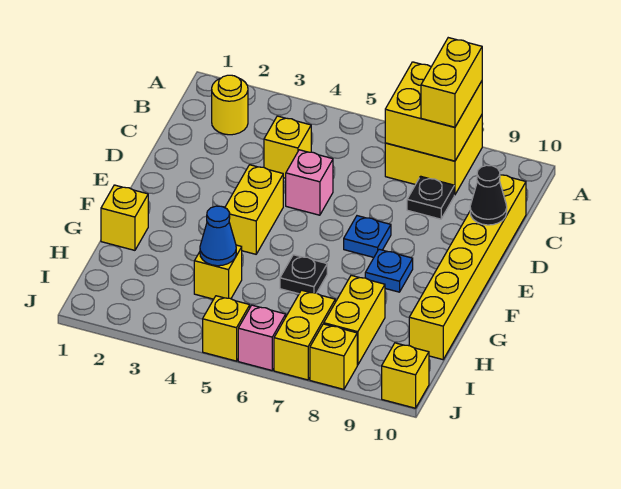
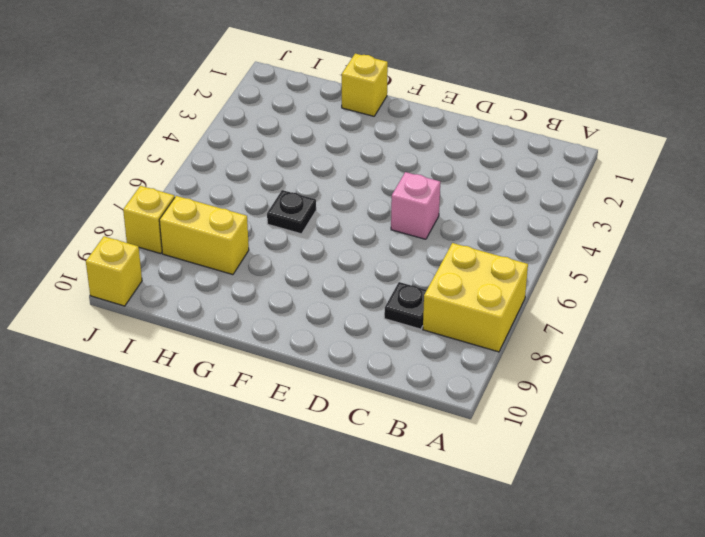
none -> yellow 1x1 round brick [212,75,248,135]
none -> yellow 1x1 brick [264,116,311,178]
none -> yellow 1x6 brick [409,175,526,360]

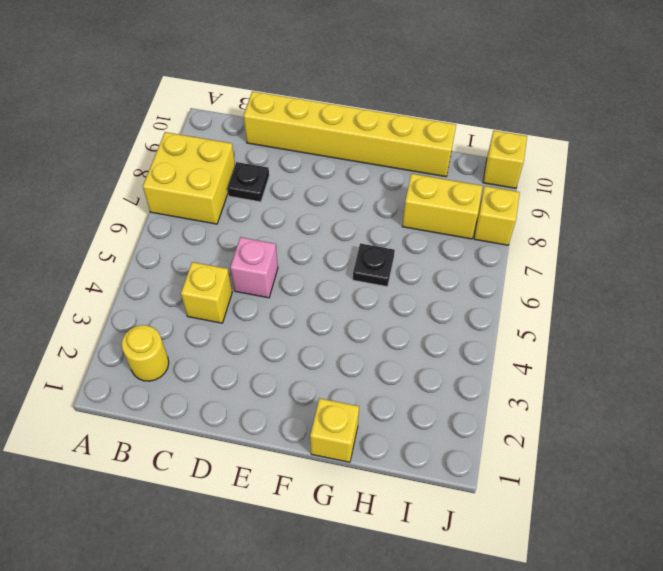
none -> yellow 1x2 brick [225,165,283,254]
none -> blue 1x1 plate [344,216,391,257]
none -> blue 1x1 plate [365,249,413,292]

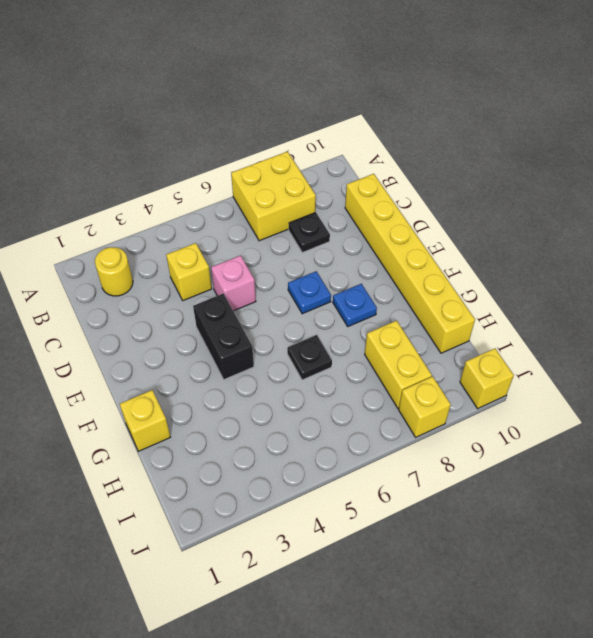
black 1x2 brick [193,294,254,380] -> yellow 1x2 brick [225,165,283,254]
none -> yellow 1x1 brick [194,245,242,299]
none -> yellow 1x2 brick [274,290,335,380]
none -> yellow 1x1 brick [203,296,250,361]

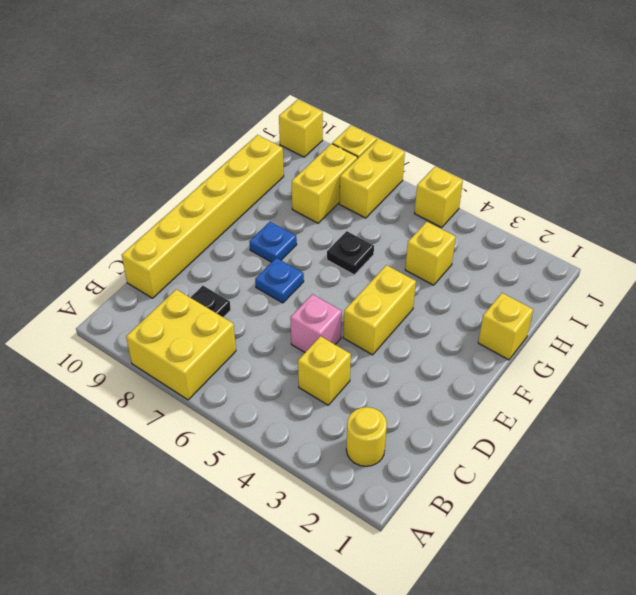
none -> pink 1x1 brick [238,305,286,370]
none -> yellow 2x2 brick [385,62,482,161]
none -> black 1x1 cone [470,165,507,225]

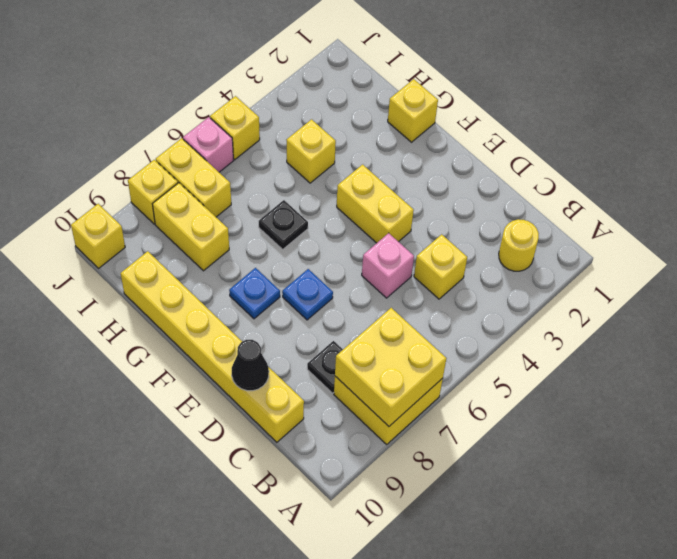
none -> blue 1x1 cone [200,206,236,266]
none -> yellow 1x2 brick [421,38,482,127]

